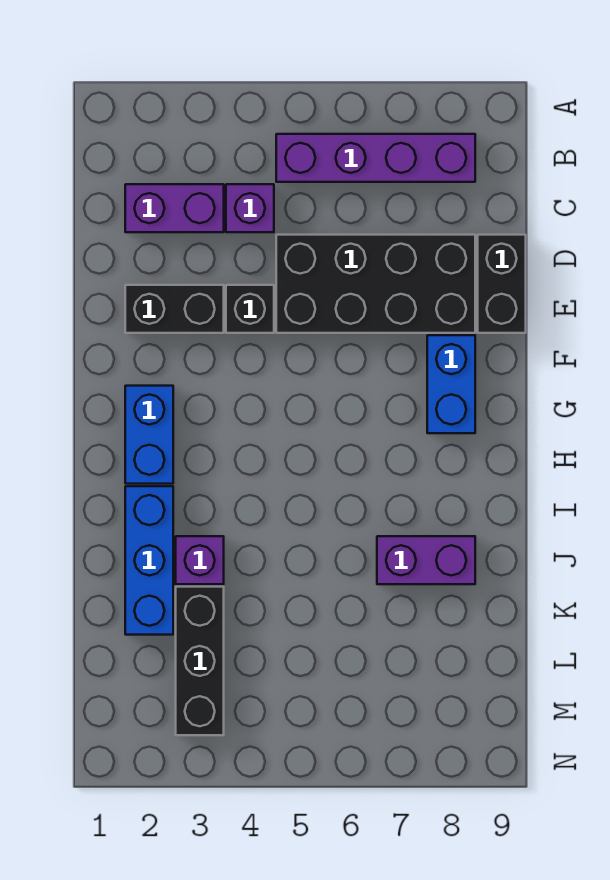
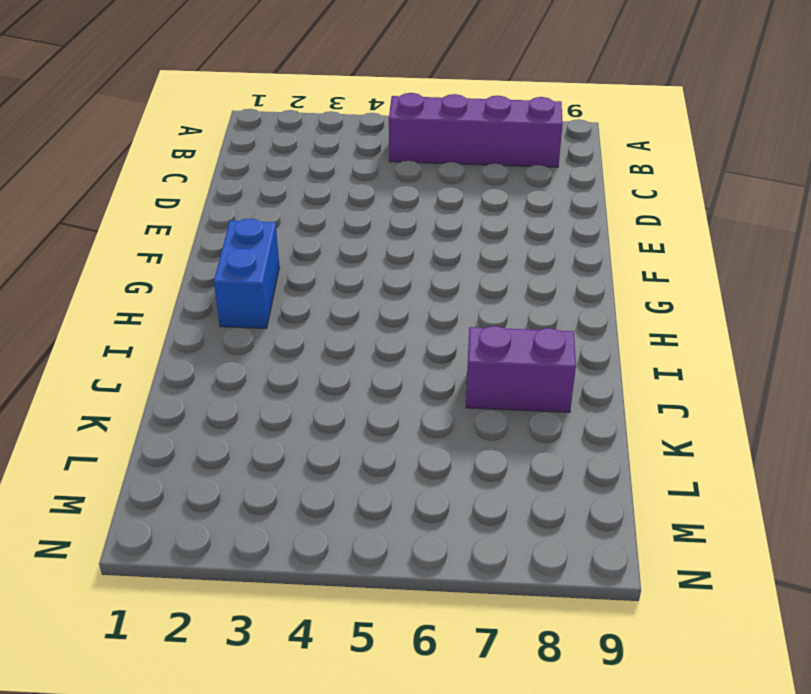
none -> purple 1x2 brick [125,184,224,232]
none -> purple 1x1 brick [226,184,274,232]
none -> black 2x4 brick [276,235,475,333]

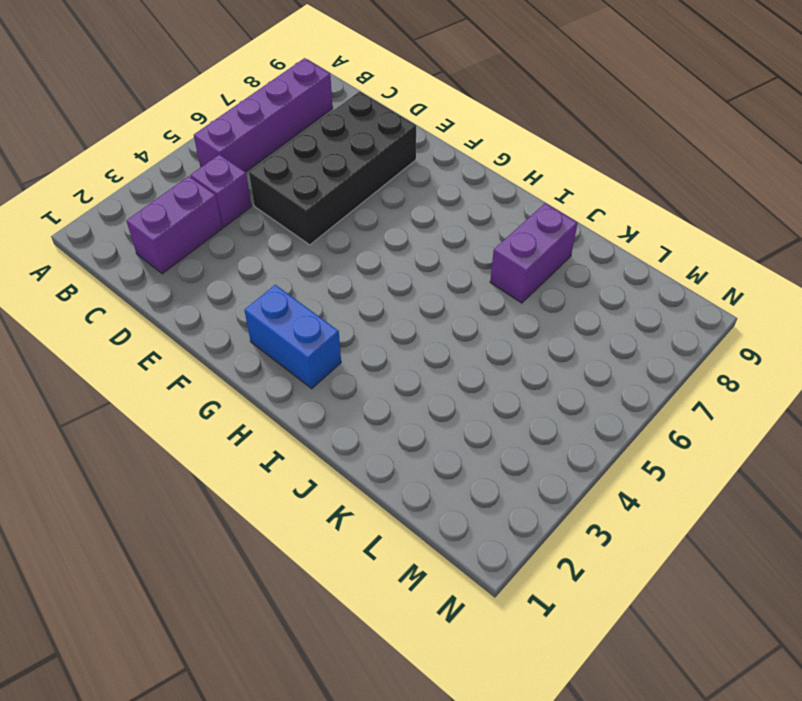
none -> black 1x2 brick [478,235,526,333]
none -> black 1x2 brick [125,285,224,333]
none -> black 1x1 brick [226,285,274,333]

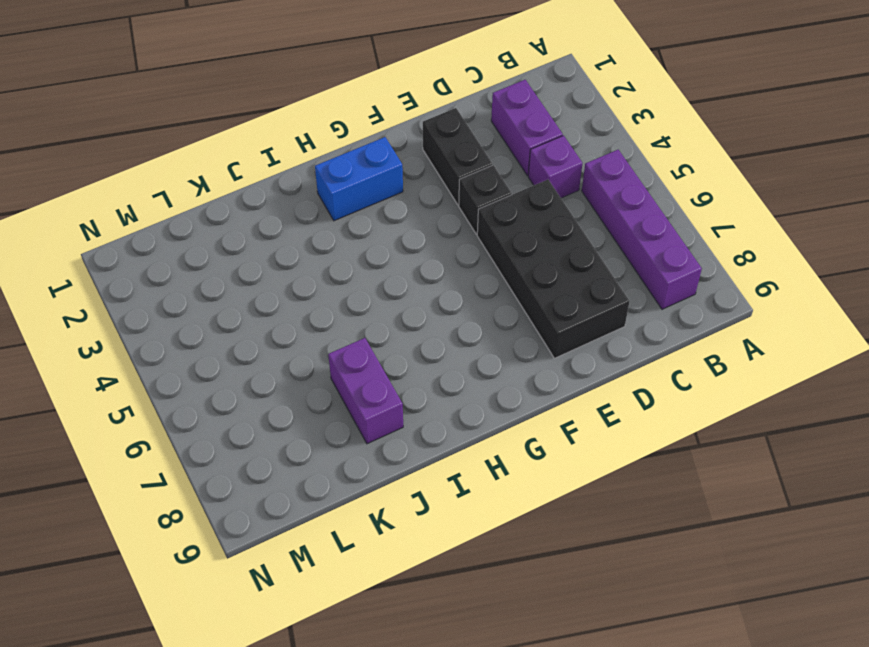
none -> black 1x2 brick [478,235,526,333]
none -> blue 1x2 brick [427,335,475,433]
none -> blue 1x3 brick [125,486,173,635]

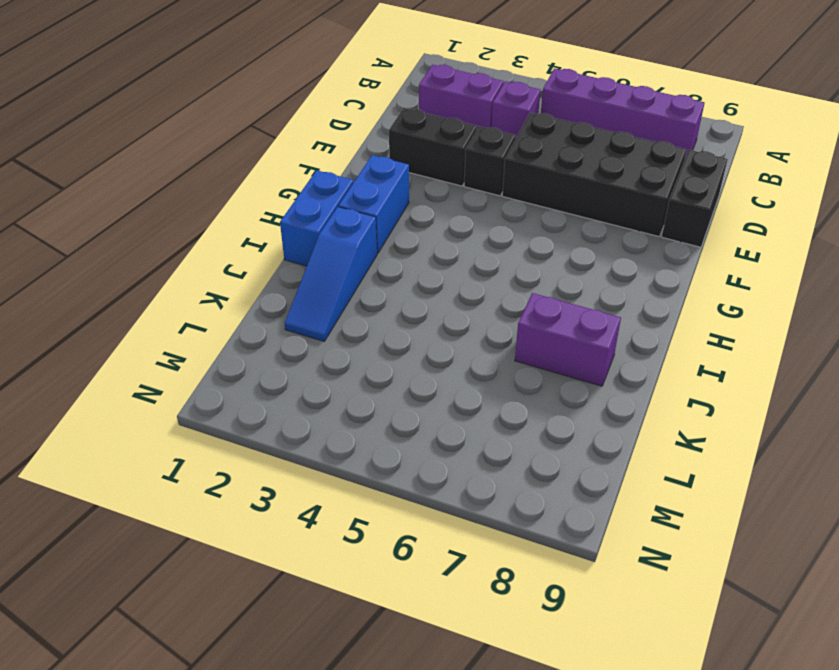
blue 1x2 brick [280,170,353,266] -> blue 1x2 brick moved to [427,335,475,433]
blue 1x3 slope [285,207,377,341] -> blue 1x3 brick [125,486,173,635]
none -> purple 1x1 brick [176,536,224,584]
none -> black 1x3 brick [176,587,224,735]

